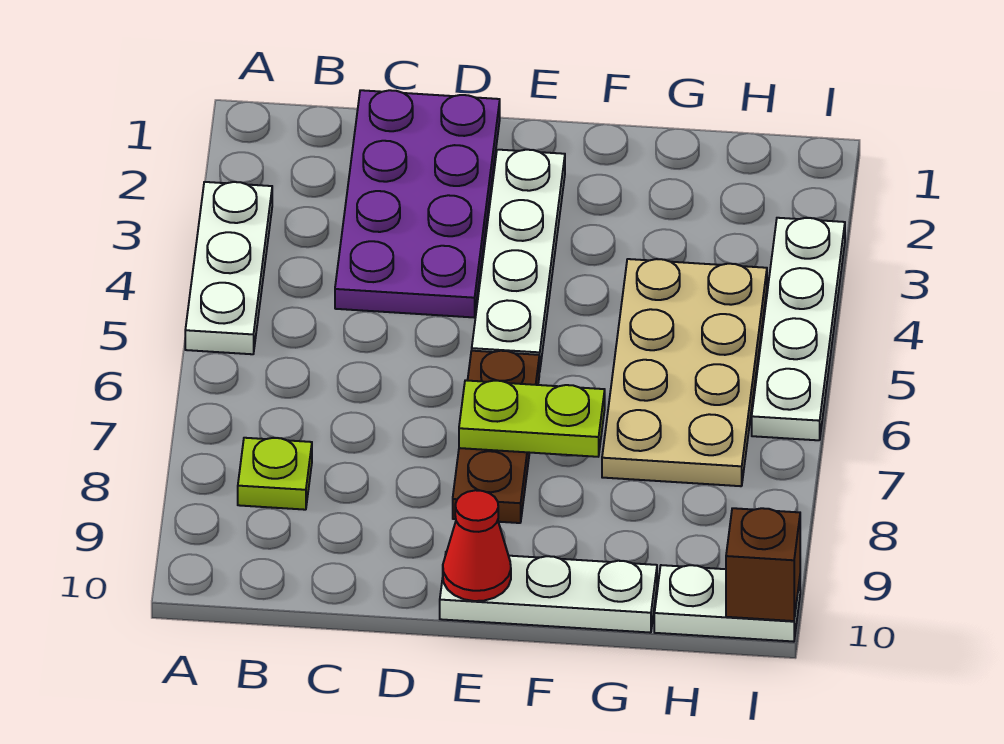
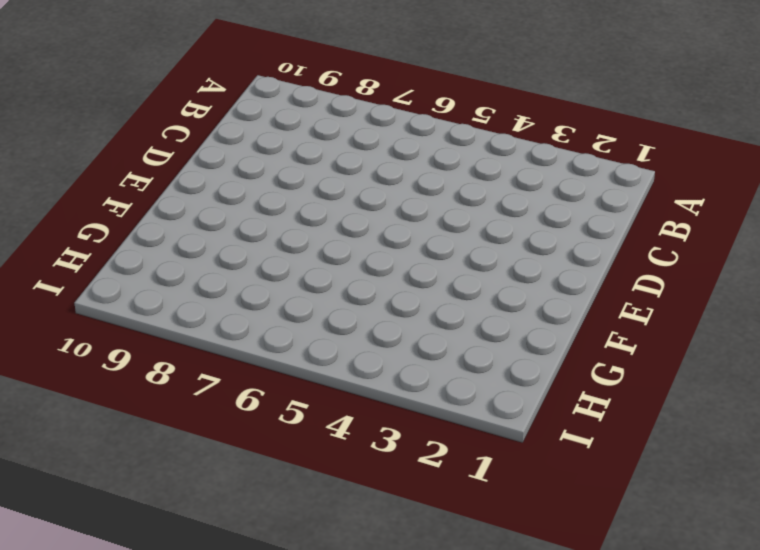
none -> white 1x3 plate [185,182,272,354]
none -> lime 1x1 plate [238,438,312,510]
none -> purple 2x4 plate [335,90,500,317]

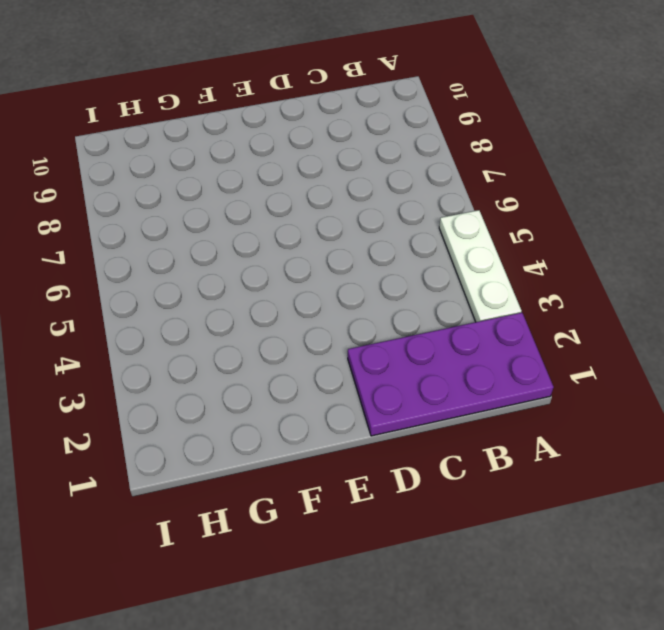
purple 2x4 plate [348,313,554,436] -> purple 2x4 plate turned to [335,90,500,317]
none -> lime 1x1 plate [238,438,312,510]
none -> white 1x4 plate [472,150,565,372]
none -> brown 1x3 plate [453,351,539,523]

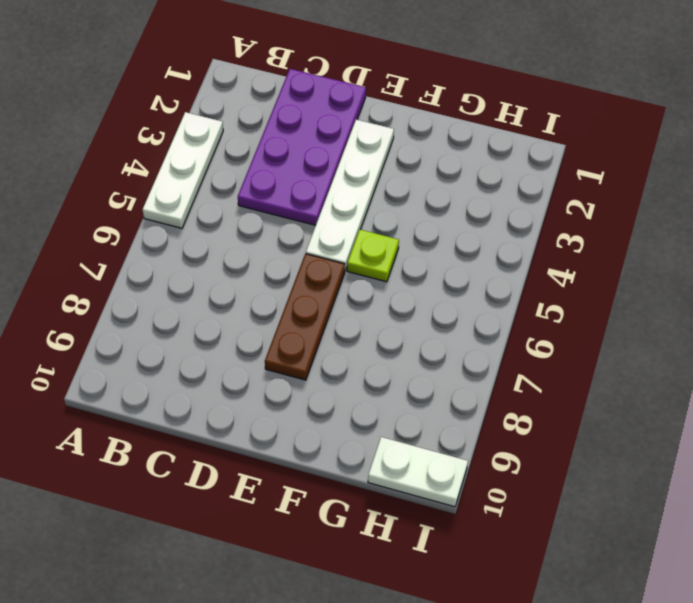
lime 1x1 plate [347,230,399,282] -> lime 1x1 plate moved to [238,438,312,510]
none -> white 1x3 plate [440,554,657,633]
none -> tan 2x4 plate [602,259,767,486]
none -> white 1x4 plate [752,218,845,440]

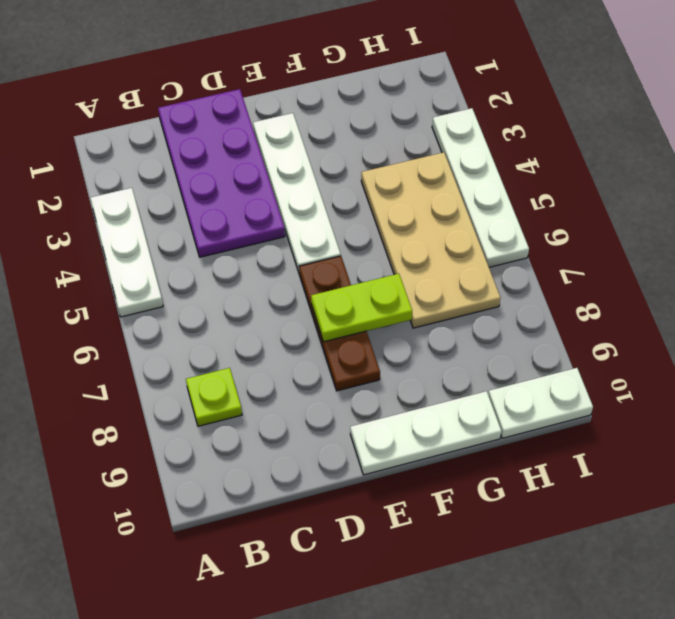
none -> red 1x1 cone [443,490,511,601]
none -> brown 1x1 brick [726,508,800,621]

